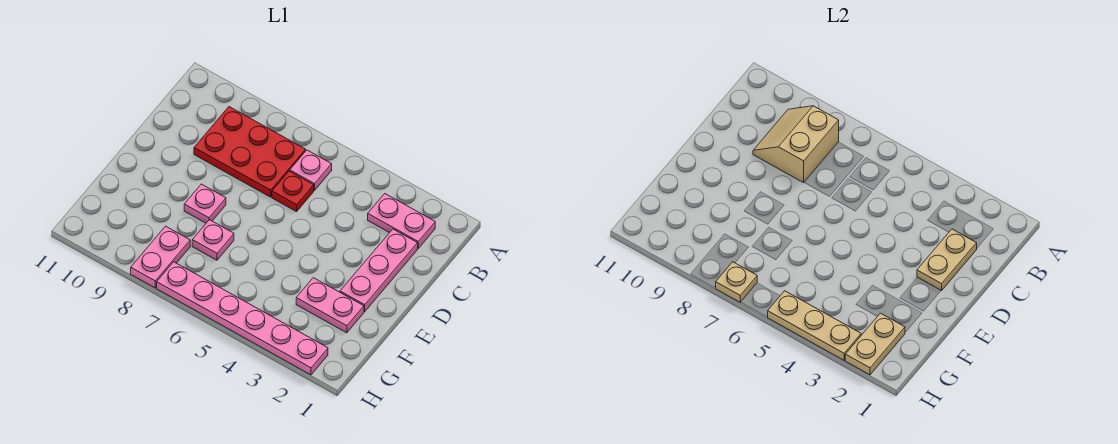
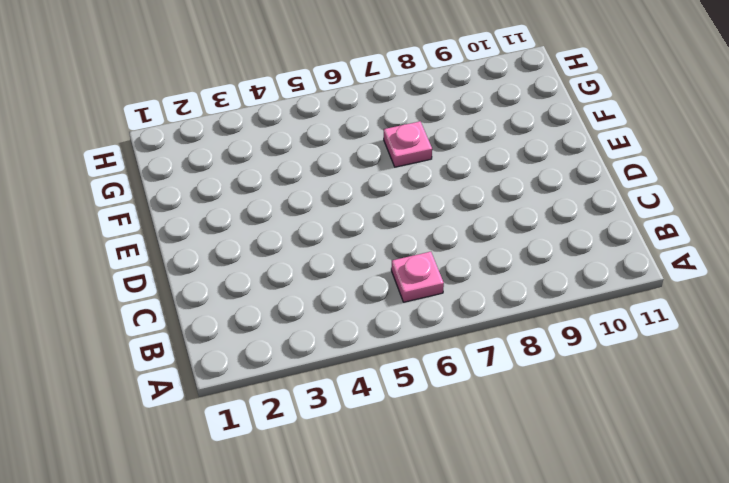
none -> pink 1x2 plate [368,194,435,248]
none -> red 2x3 plate [194,107,306,197]
none -> pink 1x3 plate [340,229,418,312]

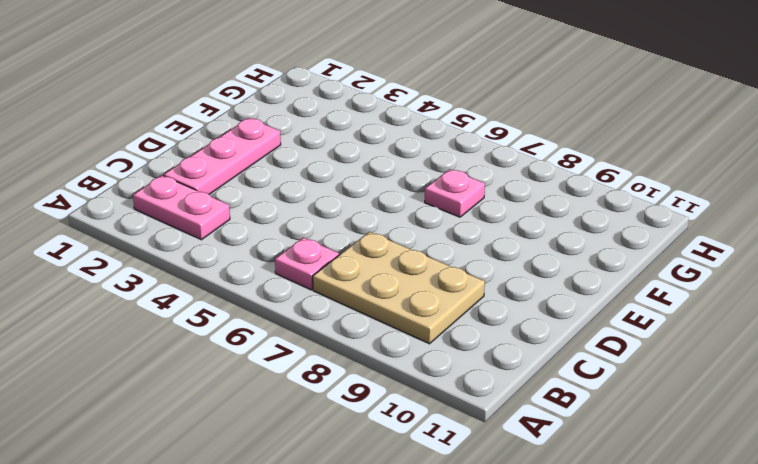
tan 2x3 plate [313,232,485,344] -> red 2x3 plate [194,107,306,197]
none -> red 1x1 plate [272,171,314,212]
none -> pink 1x1 plate [184,184,226,223]
none -> pink 1x2 plate [296,278,364,333]

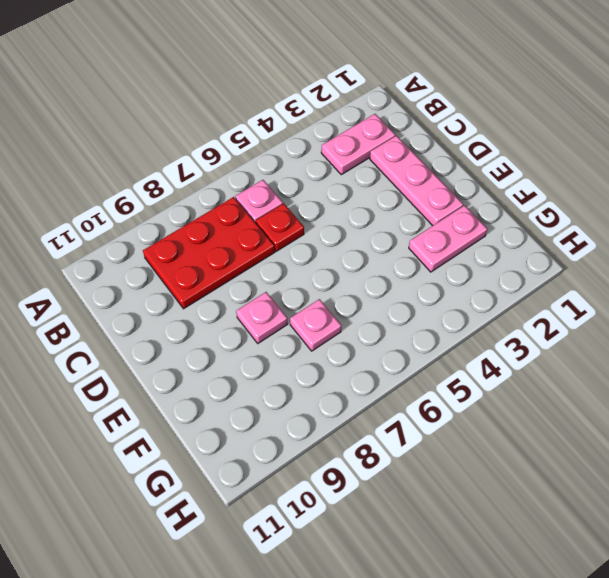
none -> pink 1x2 plate [131,226,190,288]
none -> pink 1x6 plate [157,262,328,375]
none -> tan 2x2 slope [753,106,839,183]

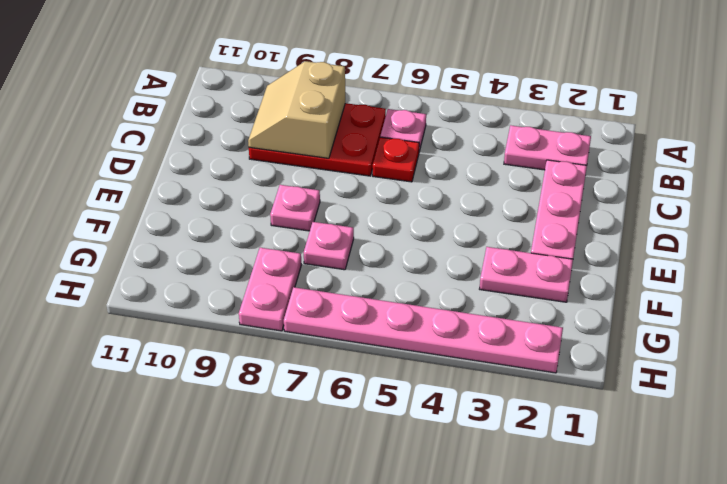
none -> tan 1x2 plate [917,229,977,291]
none -> tan 1x2 plate [845,313,905,375]
none -> tan 1x3 plate [768,291,861,360]

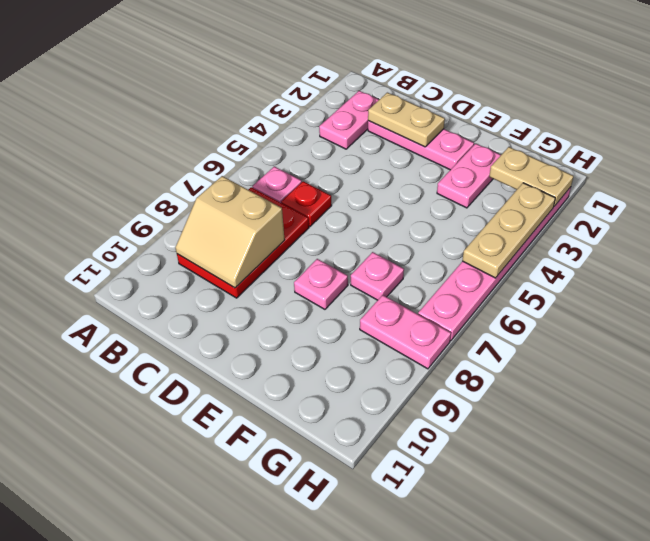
none -> tan 1x1 plate [716,262,757,302]

